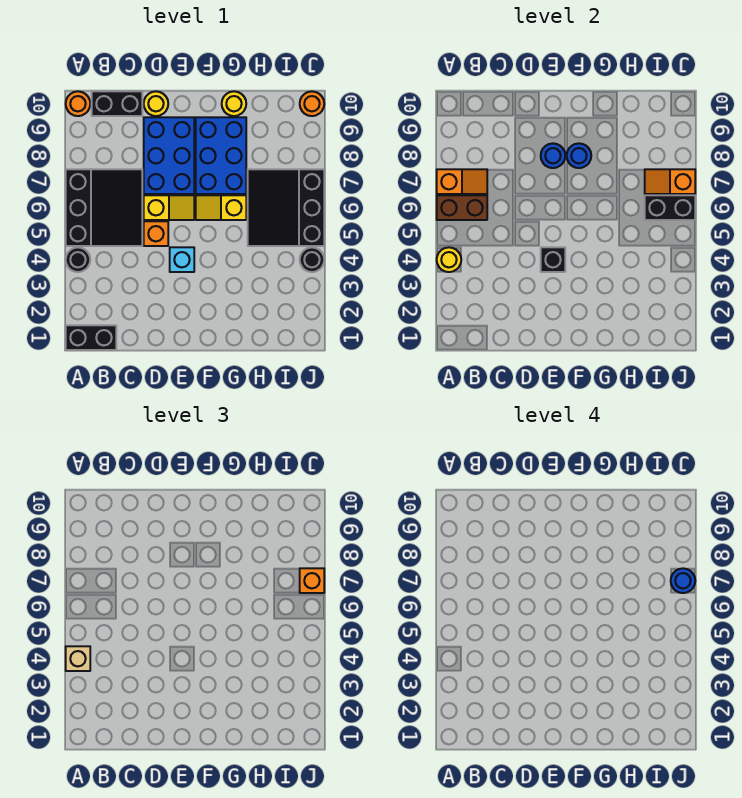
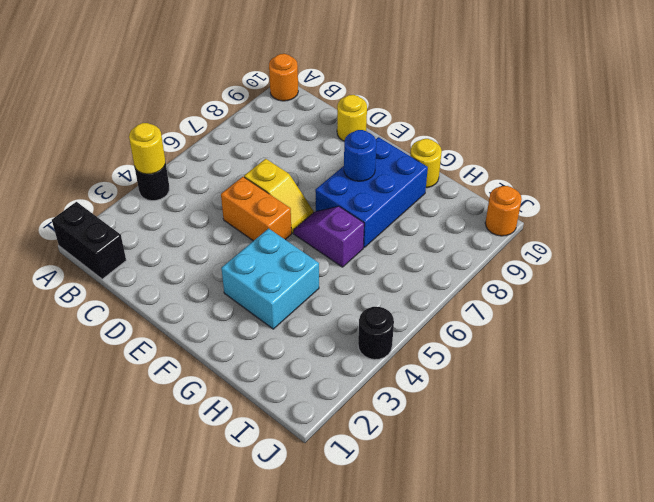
orange 1x2 brick [221,177,292,241] -> orange 1x1 brick [144,221,168,246]
cyan 2x2 brick [221,228,319,329] -> none
purple 1x2 slope [294,206,364,267] -> yellow 1x2 slope [196,195,246,220]
none -> black 3x3 slope [66,169,142,246]
none -> black 1x2 brick [92,91,142,116]
none -> blue 2x3 brick [144,117,194,194]

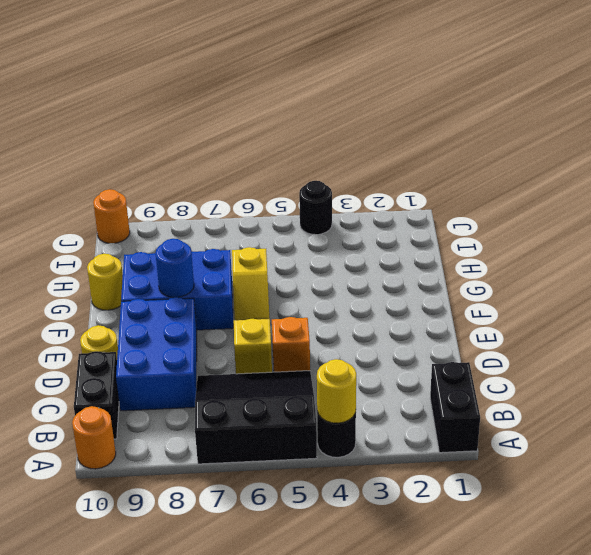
blue 2x3 brick [116,297,197,411] -> blue 2x3 brick turned to [144,117,194,194]
none -> cyan 1x1 brick [170,247,194,272]
none -> black 3x3 slope [248,169,324,246]
none -> brown 1x2 brick [437,195,487,220]

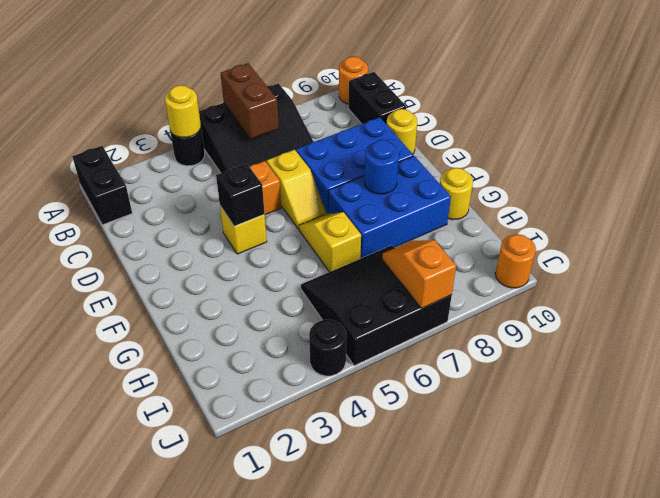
yellow 1x1 brick [220,206,267,254] -> cyan 1x1 brick [170,247,194,272]
none -> orange 1x2 slope [437,169,487,194]
none -> blue 1x1 round brick [541,143,565,168]
none -> black 1x2 brick [645,195,695,220]

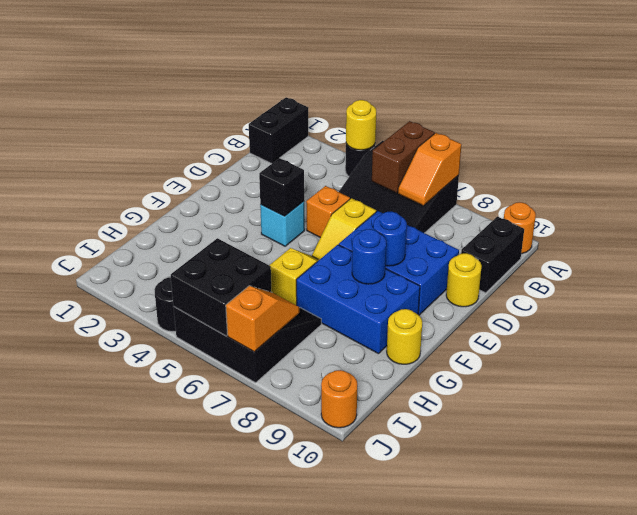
black 2x2 brick [171,238,271,336] -> black 1x2 brick [645,195,695,220]
none -> tan 1x1 brick [66,646,90,671]
none -> orange 1x1 brick [300,568,324,593]
none -> blue 1x1 round brick [671,568,695,593]

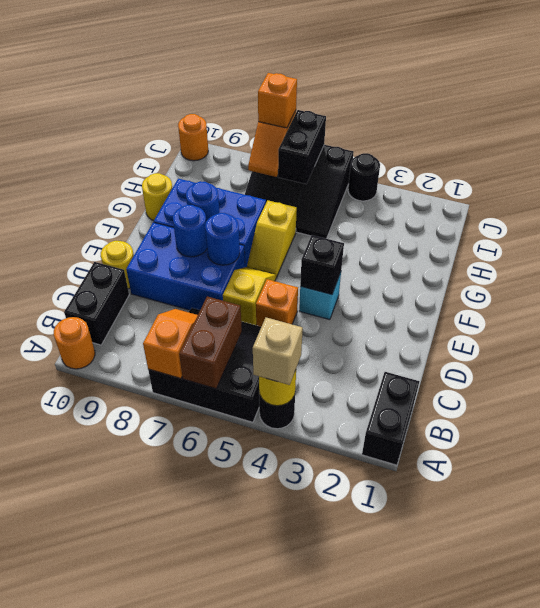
blue 1x1 round brick [205,213,240,265] -> blue 1x1 round brick moved to [671,568,695,593]

